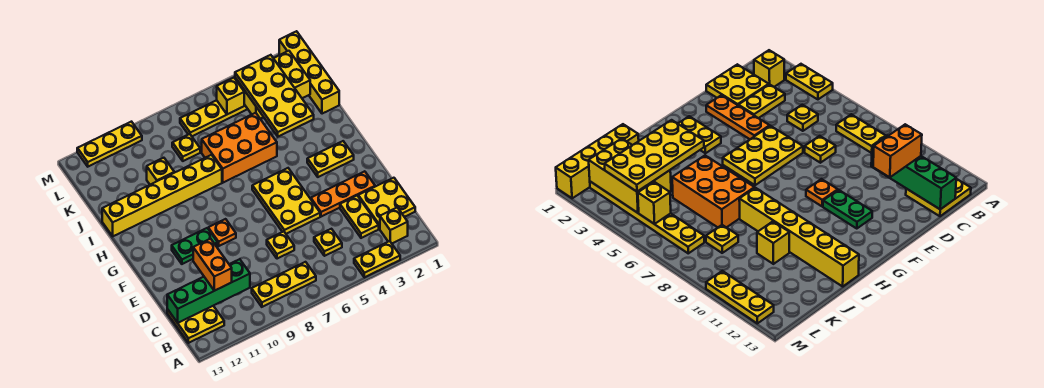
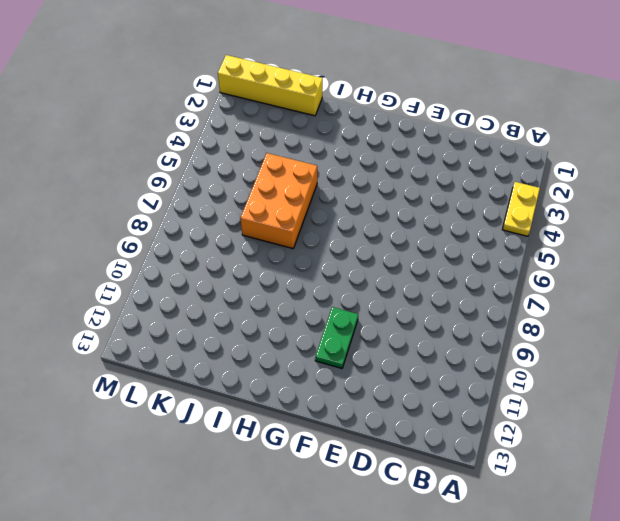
none -> yellow 1x1 brick [380,208,408,243]
none -> yellow 1x3 plate [252,262,316,307]
none -> yellow 2x2 plate [167,306,224,343]

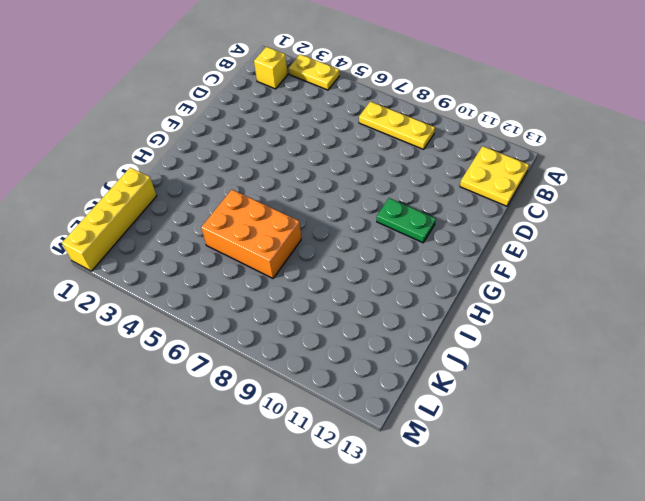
none -> yellow 2x2 plate [358,178,415,229]
none -> yellow 1x2 plate [340,196,379,238]
none -> yellow 1x1 plate [314,229,342,256]

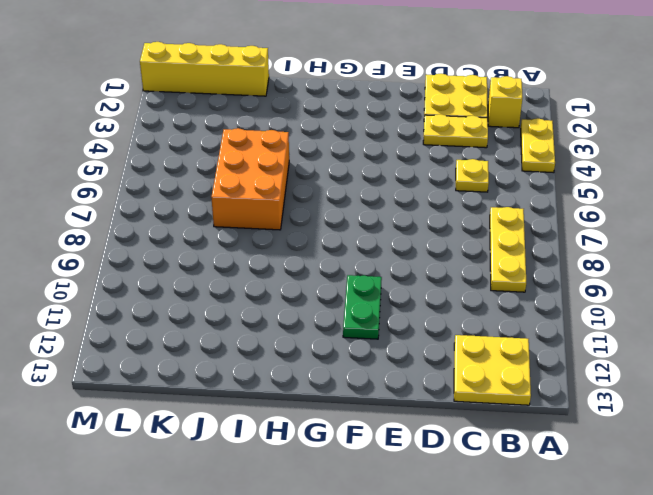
none -> yellow 1x1 plate [267,232,294,259]
none -> orange 1x3 plate [311,171,375,217]
none -> yellow 2x3 plate [252,168,320,234]

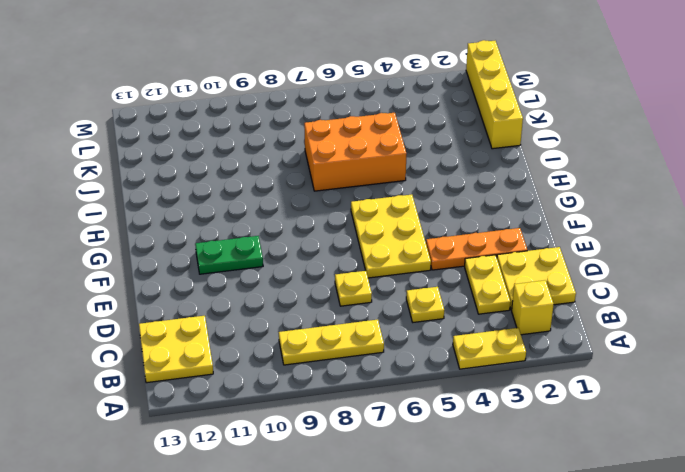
none -> orange 1x1 plate [208,219,236,246]
none -> yellow 1x2 plate [307,141,354,177]
none -> yellow 1x6 brick [102,155,222,236]

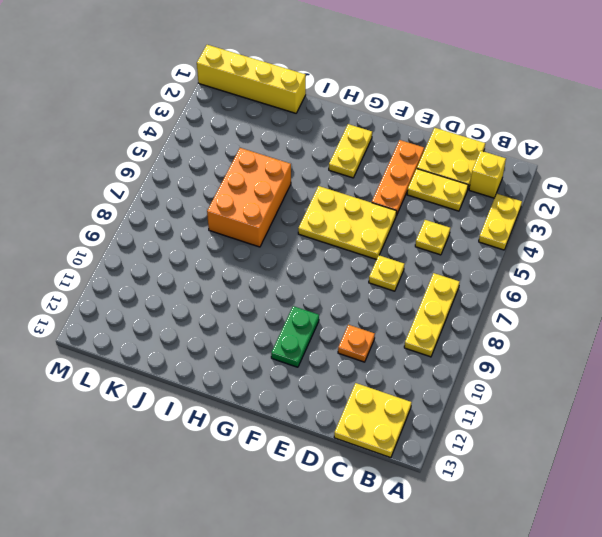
orange 1x1 plate [338,325,375,362] -> orange 1x1 plate moved to [208,219,236,246]
none -> yellow 1x6 brick [102,155,222,236]
none -> yellow 1x1 brick [147,158,174,185]
none -> yellow 1x1 plate [172,134,200,161]

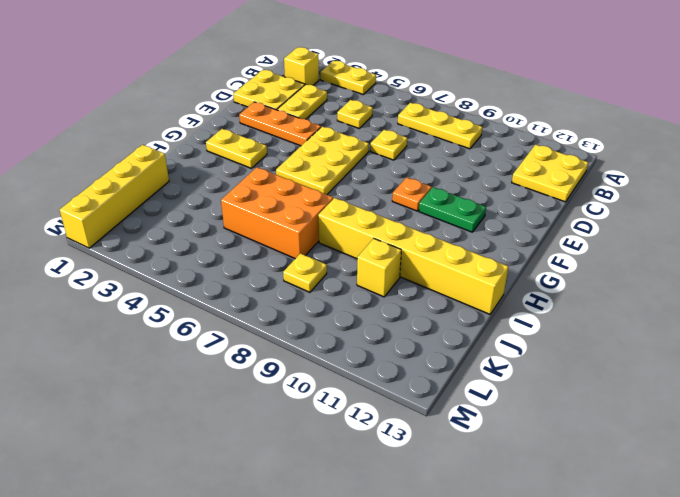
none -> yellow 1x6 plate [180,100,247,136]
none -> yellow 1x3 plate [77,122,142,167]
none -> green 1x4 brick [167,259,250,323]

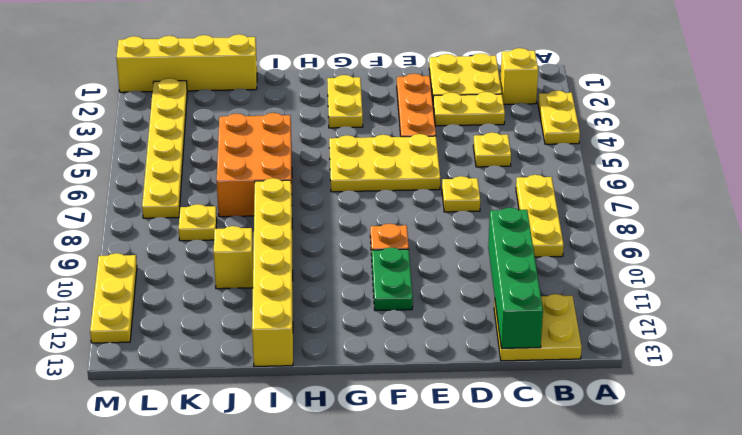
none -> yellow 2x3 brick [235,51,310,119]
none -> yellow 1x1 brick [217,78,244,114]
none -> orange 1x2 brick [193,239,232,291]

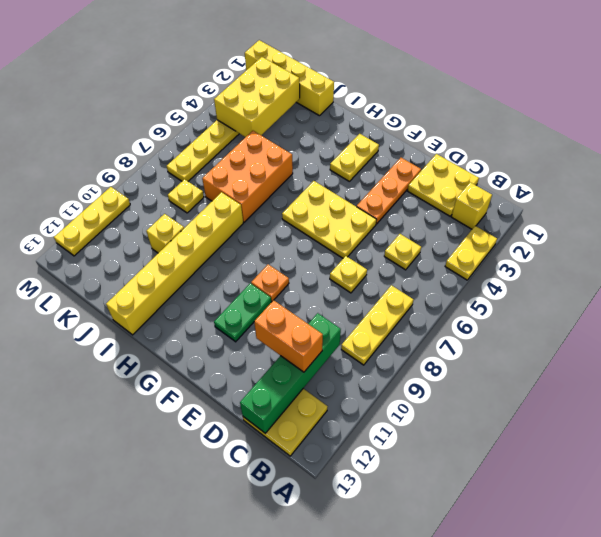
none -> yellow 1x2 plate [340,196,379,238]
none -> yellow 1x1 brick [217,78,244,114]
none -> yellow 2x4 plate [235,55,314,137]

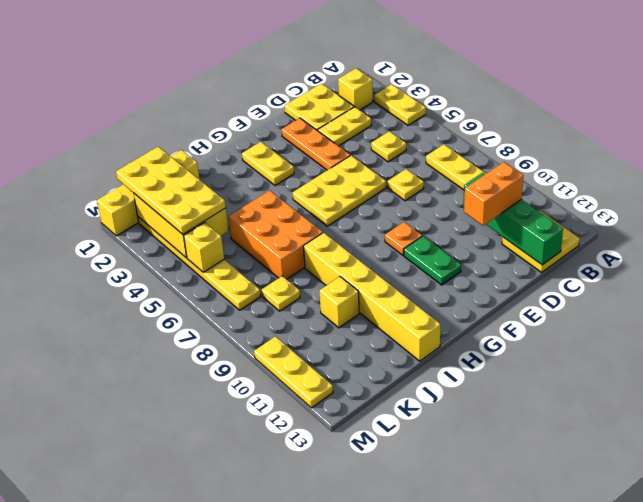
yellow 2x4 plate [116,147,226,234] -> yellow 2x4 plate turned to [235,55,314,137]

